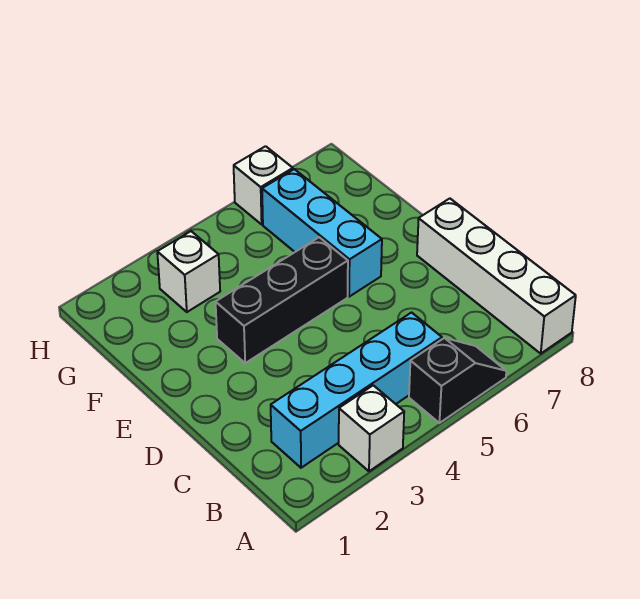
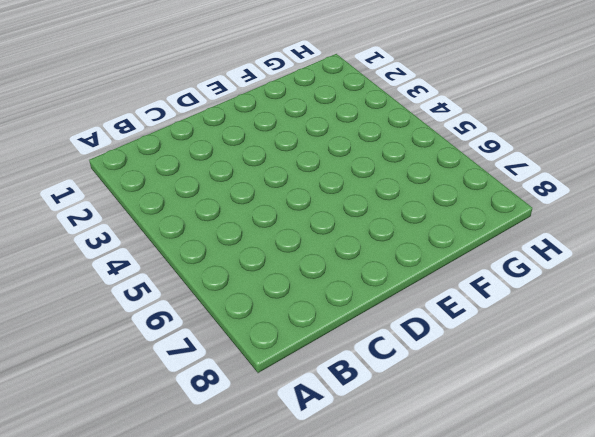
none -> white 1x1 brick [339,385,404,471]
none -> black 1x2 slope [409,338,506,423]

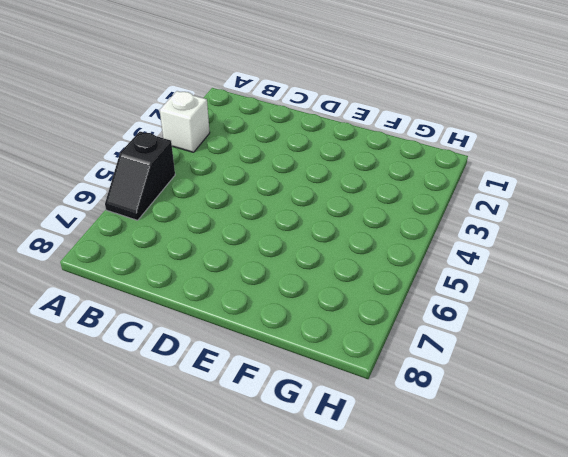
none -> white 1x4 brick [417,199,576,353]
none -> cyan 1x4 brick [271,313,442,468]

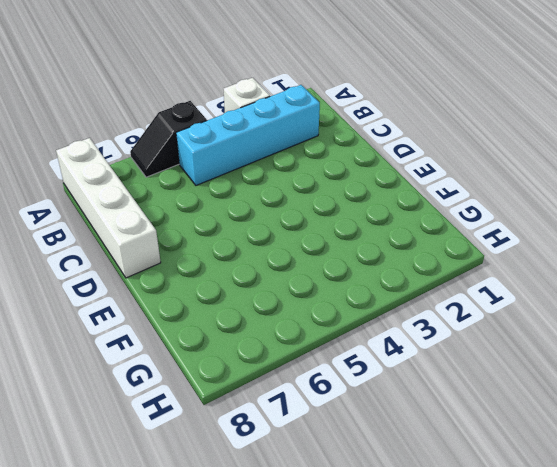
none -> black 1x3 brick [216,237,348,363]
none -> cyan 1x3 brick [262,169,382,297]

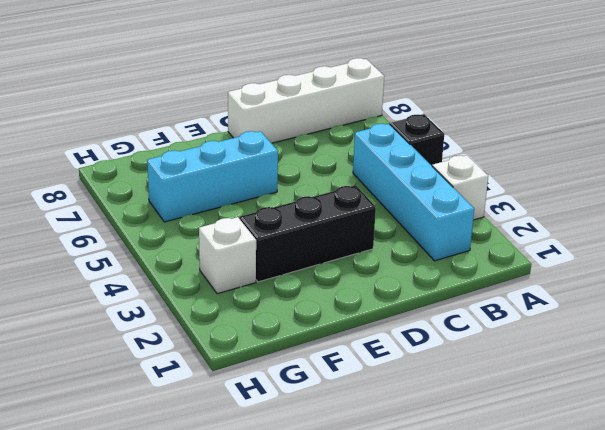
black 1x3 brick [240,185,376,282] -> black 1x3 brick turned to [216,237,348,363]
none -> white 1x1 brick [234,146,293,224]

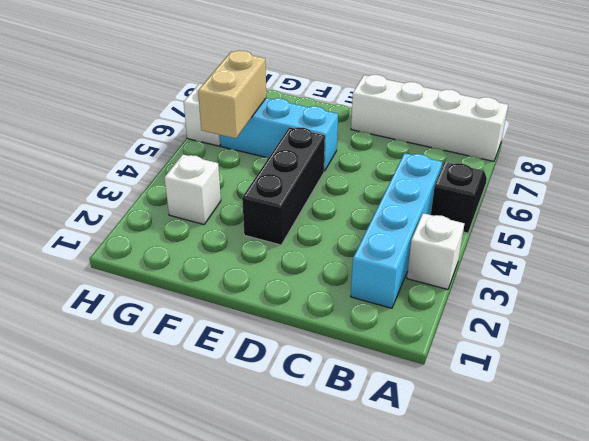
tan 1x2 brick [198,50,266,138] -> none

